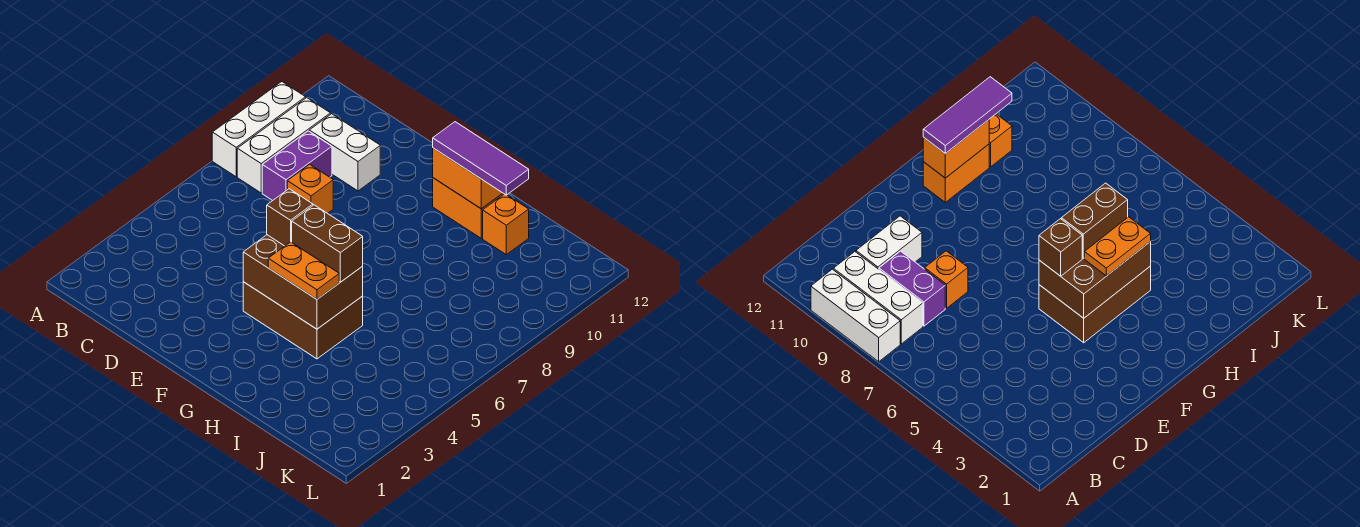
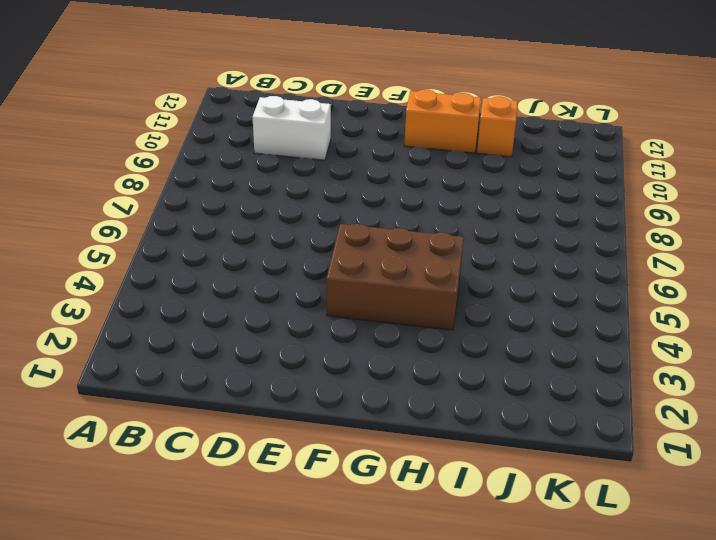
none -> white 1x3 brick [212,82,306,177]
none -> white 1x3 brick [237,98,331,193]
none -> purple 1x2 brick [262,131,332,201]

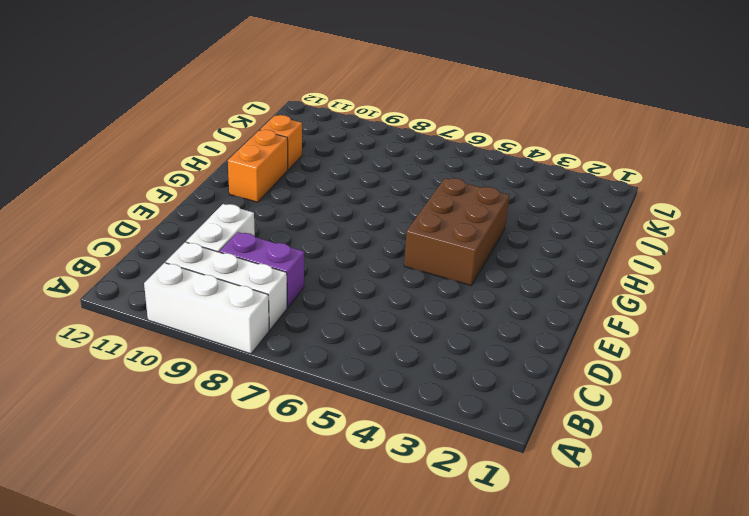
none -> orange 1x1 brick [287,164,333,213]
none -> brown 2x3 brick [243,235,363,329]
none -> orange 1x2 brick [433,148,503,209]

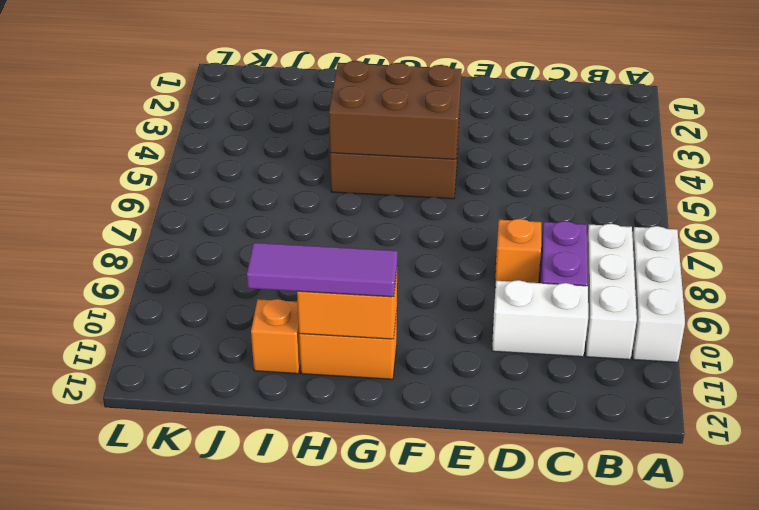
none -> brown 1x1 brick [267,189,313,246]
none -> orange 1x2 plate [268,242,339,299]
none -> brown 1x2 brick [292,205,363,282]

